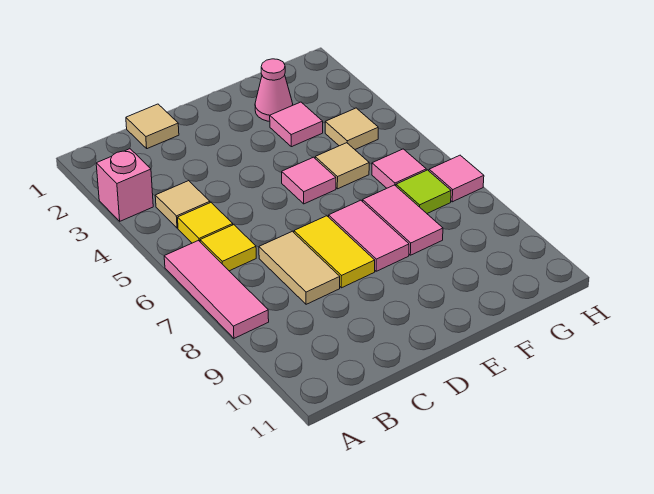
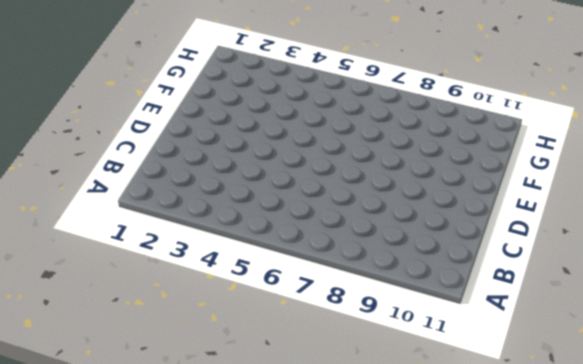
none -> pink 1x1 brick [96,149,153,221]
none -> pink 1x3 tile [164,241,269,338]
none -> tan 1x1 tile [155,181,210,228]

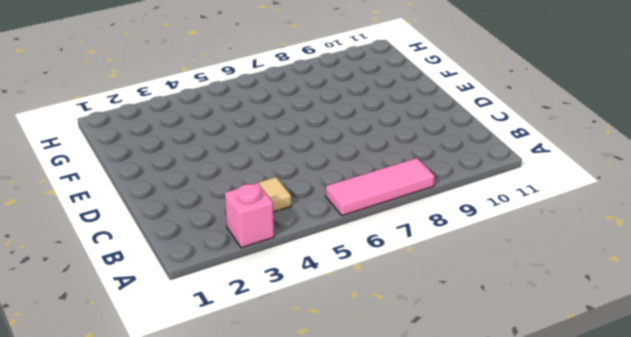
none -> yellow 1x1 tile [178,203,233,243]
none -> yellow 1x1 tile [200,225,256,271]
none -> tan 1x1 tile [126,104,179,149]

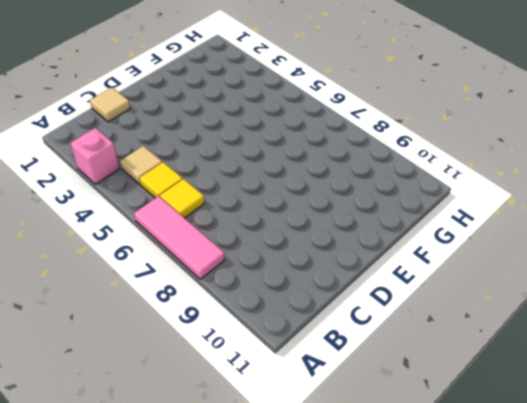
none -> tan 1x2 tile [259,231,340,304]
none -> yellow 1x2 tile [294,216,375,288]
none -> pink 1x1 tile [282,157,336,204]

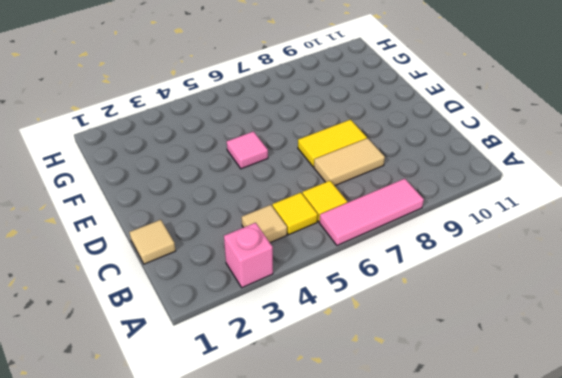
none -> pink 1x2 tile [329,200,409,271]
none -> pink 1x1 cone [255,59,293,121]
none -> pink 1x1 tile [270,102,323,147]

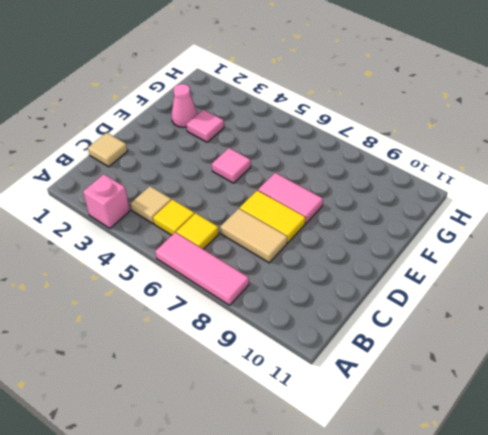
none -> tan 1x1 tile [315,143,369,189]
none -> pink 1x2 tile [363,185,443,255]
none -> tan 1x1 tile [325,108,378,149]

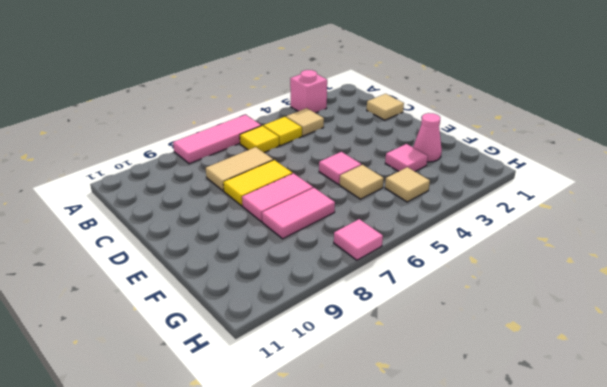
none -> pink 1x1 tile [372,149,426,188]
none -> lime 1x1 tile [396,170,451,213]

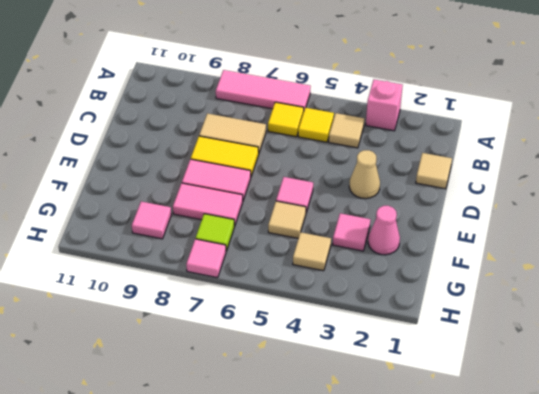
tan 1x1 cone [349,150,380,199] -> none
pink 1x1 tile [132,202,171,239] -> pink 1x1 tile moved to [372,149,426,188]

